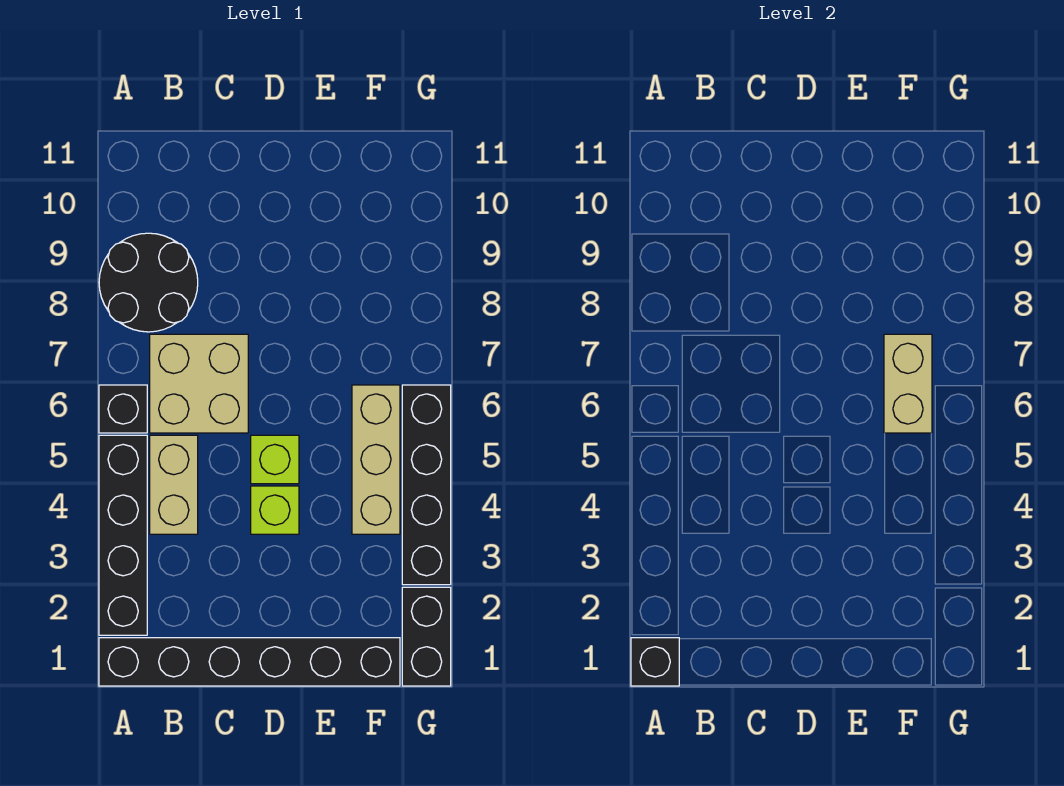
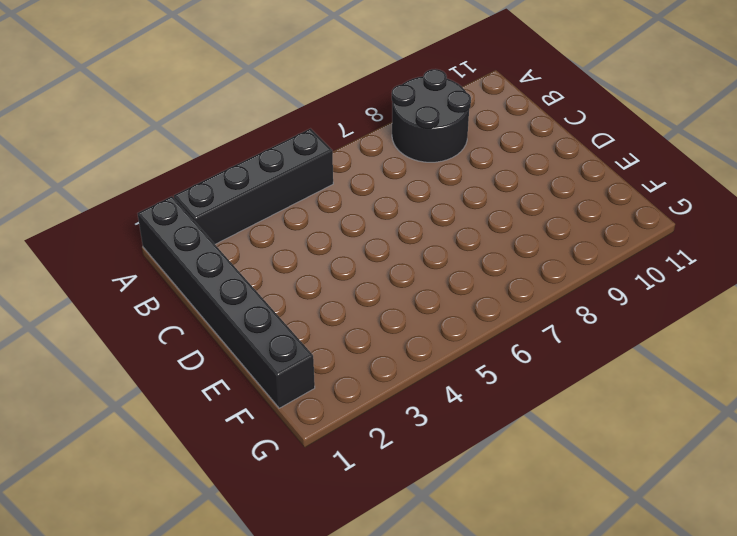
none -> black 1x1 brick [99,385,147,433]
none -> tan 1x2 brick [150,435,198,534]
none -> tan 2x2 brick [150,334,248,433]

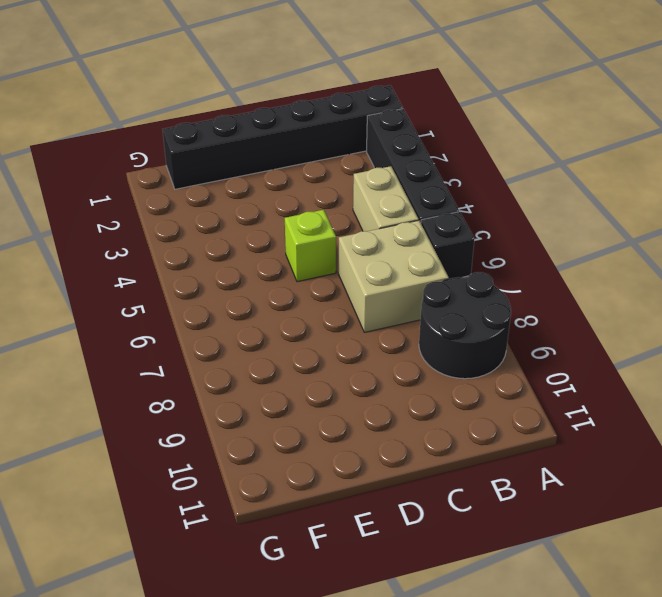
none -> lime 1x1 brick [251,486,299,534]
none -> tan 1x3 brick [352,385,400,534]
none -> black 1x2 brick [402,587,451,686]

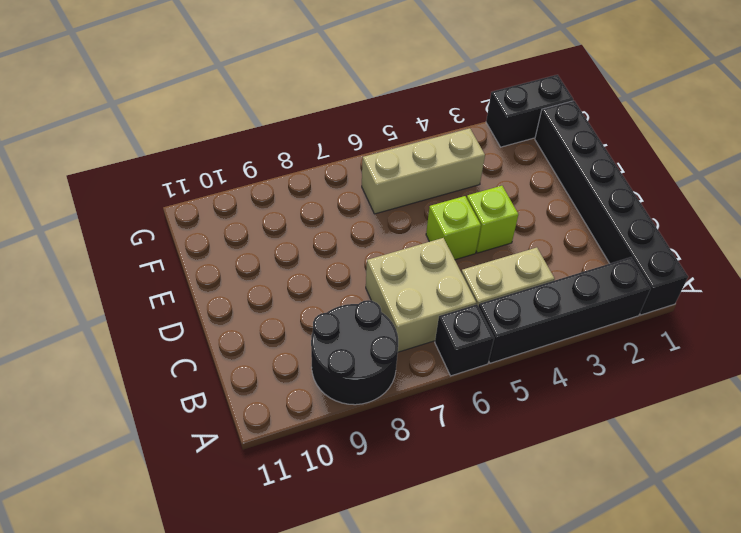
none -> black 1x4 brick [402,385,451,585]
none -> black 1x1 brick [631,638,679,686]
none -> tan 1x2 brick [884,334,932,433]

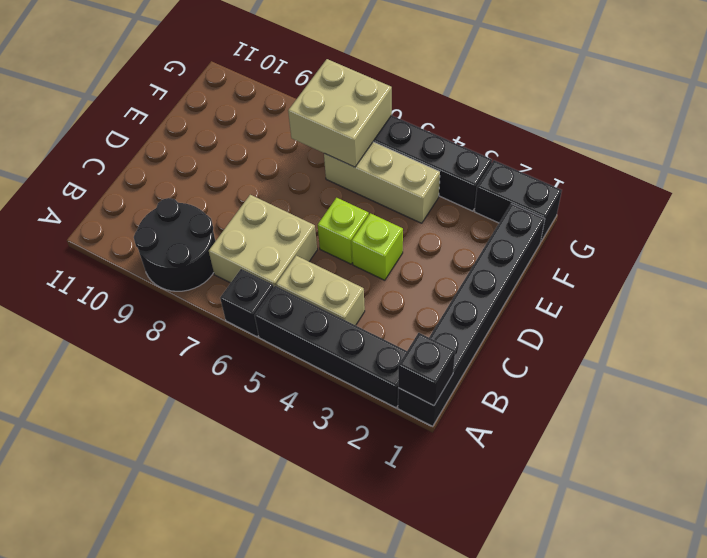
tan 2x2 brick [288,59,392,167] -> tan 1x2 brick [884,334,932,433]

